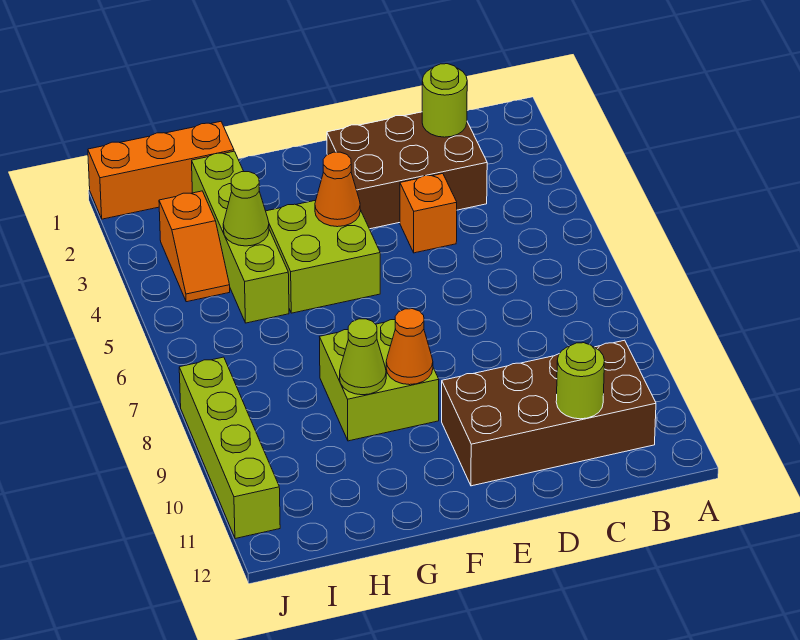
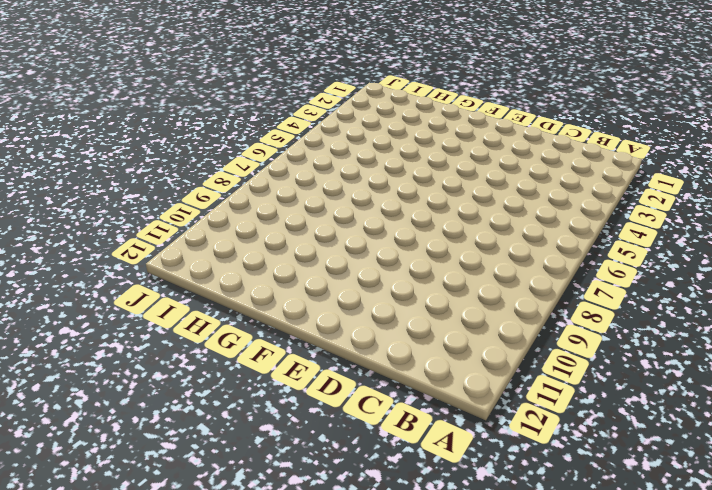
none -> brown 2x4 brick [442,340,656,486]
none -> brown 2x3 brick [327,112,487,229]
none -> orange 1x1 brick [400,174,457,253]

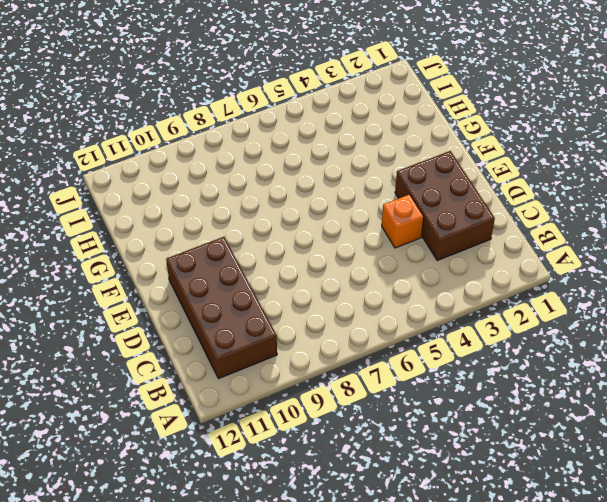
none -> lime 2x2 brick [266,200,380,313]
none -> lime 2x2 brick [320,320,439,441]
none -> orange 1x3 brick [88,122,234,219]

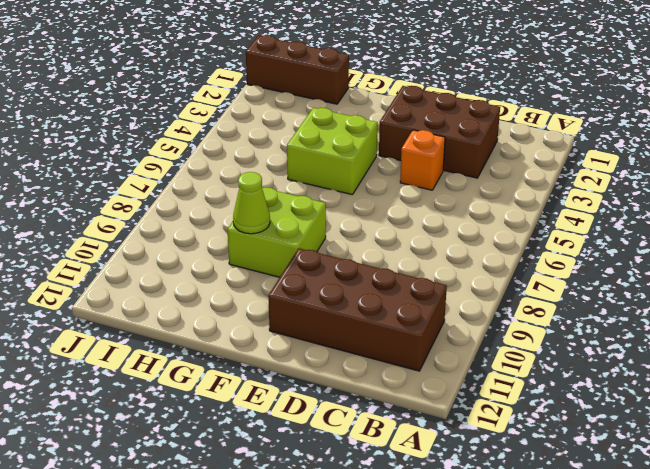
brown 1x3 brick [246,35,349,104] -> orange 1x3 brick [88,122,234,219]
none -> lime 1x4 brick [192,151,289,323]
none -> orange 1x2 slope [159,191,230,302]
none -> lime 1x4 brick [179,357,280,539]

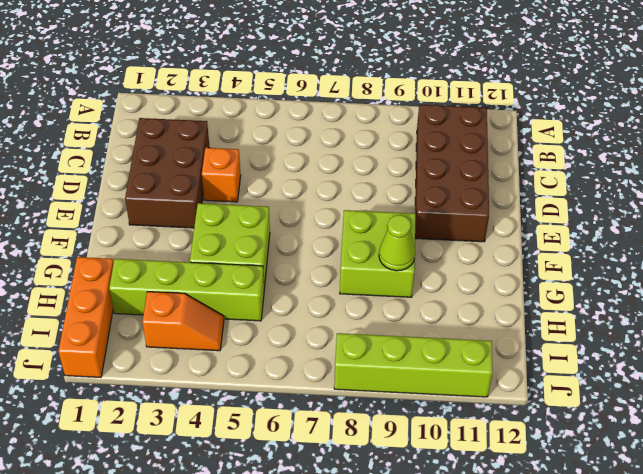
none -> lime 1x1 round brick [422,64,467,137]
none -> lime 1x1 round brick [556,343,605,419]
none -> orange 1x1 cone [315,152,360,227]

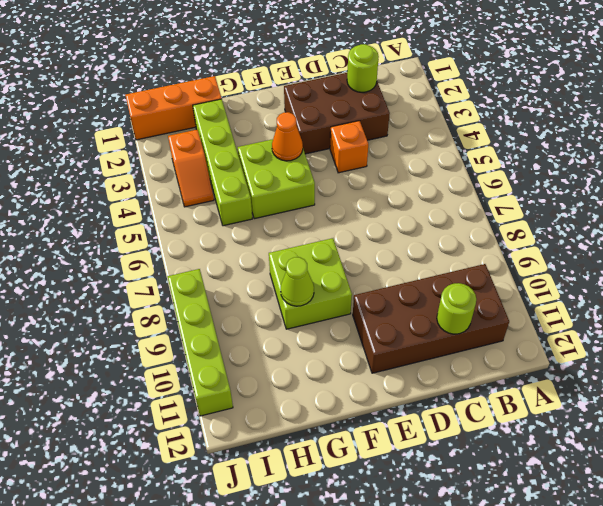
none -> orange 1x1 cone [386,309,433,385]
none -> lime 1x1 cone [223,172,269,246]

